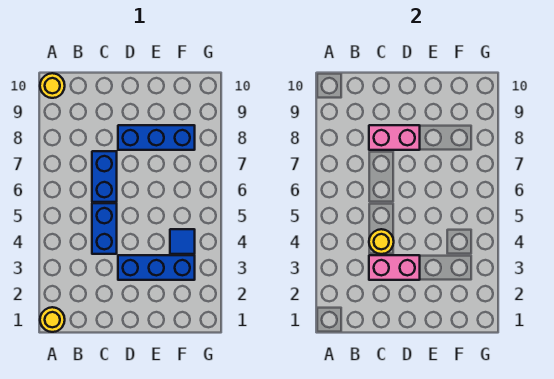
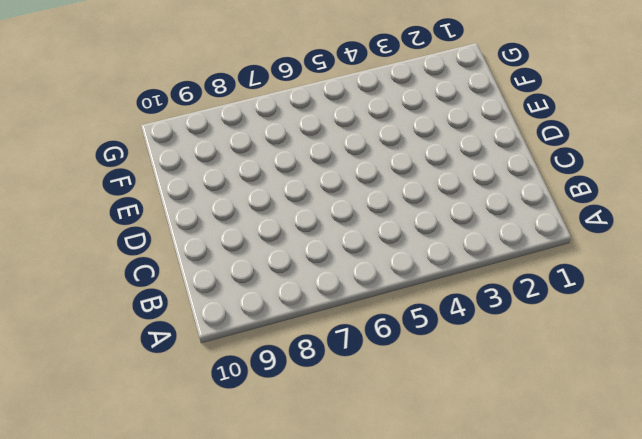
none -> yellow 1x1 round brick [40,307,65,332]
none -> yellow 1x1 round brick [40,73,65,98]

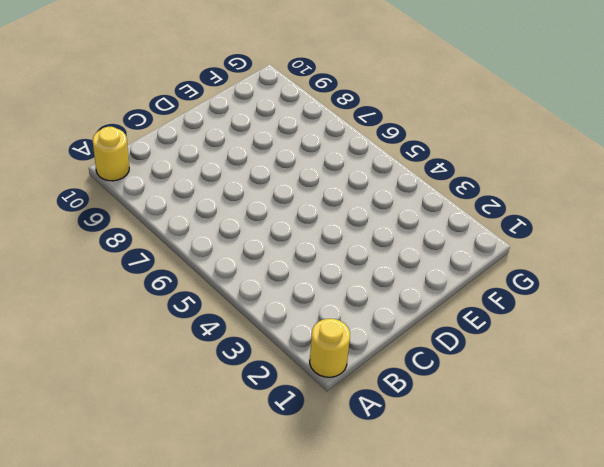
none -> blue 1x2 brick [92,203,117,254]
none -> blue 1x2 brick [92,151,117,202]

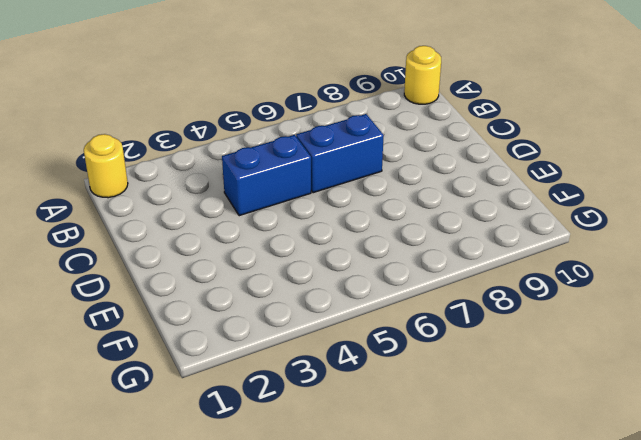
none -> blue 1x3 brick [118,255,195,280]
none -> blue 1x3 brick [118,125,195,150]

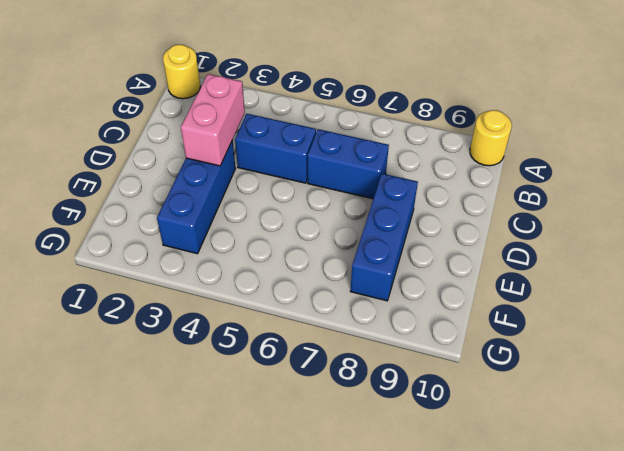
none -> blue 1x1 tile [170,229,195,254]
none -> yellow 1x1 round brick [369,229,394,254]

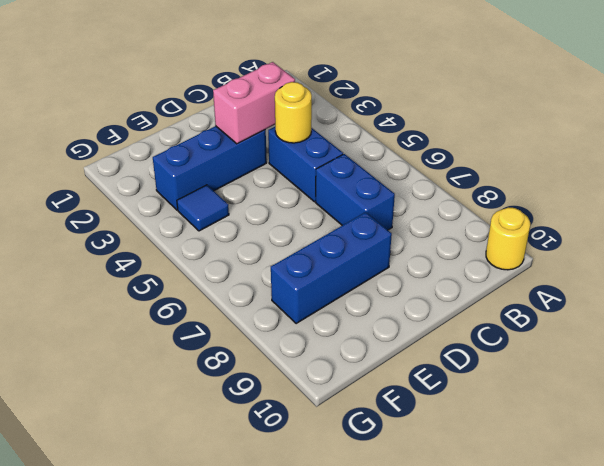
none -> yellow 1x1 round brick [40,307,65,332]
none -> pink 1x2 brick [369,125,420,150]

